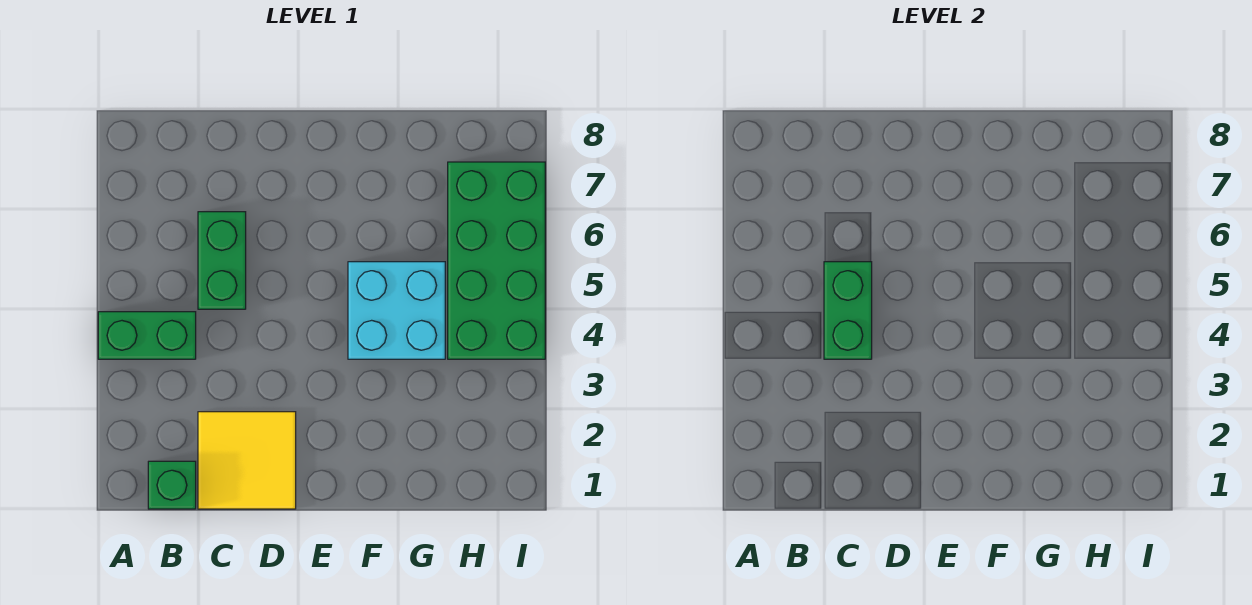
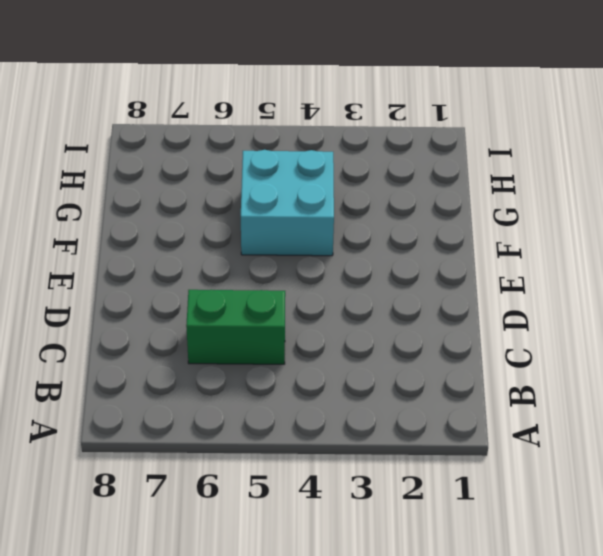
none -> green 1x2 brick [98,312,196,359]
none -> green 1x1 brick [148,461,196,509]

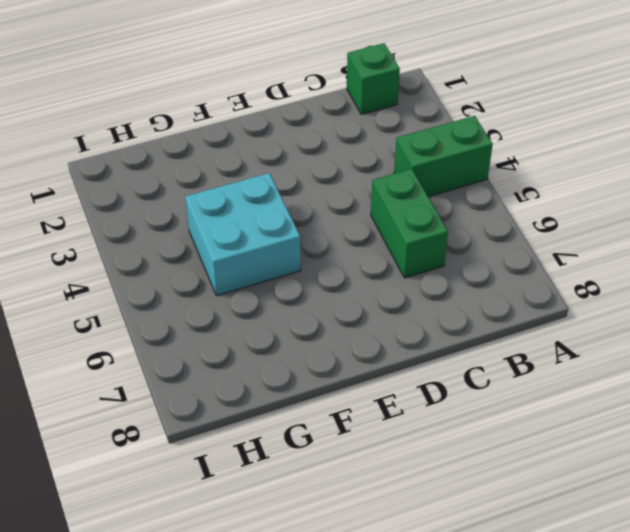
none -> yellow 2x2 tile [198,412,296,509]
none -> green 2x4 brick [448,162,545,359]

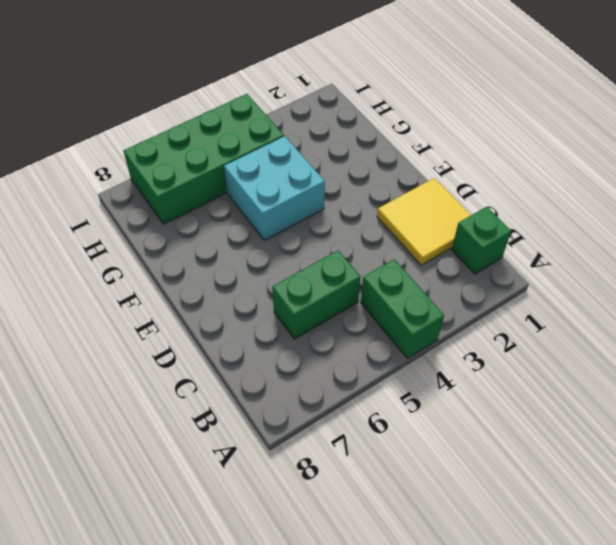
none -> green 1x2 brick [824,262,872,359]

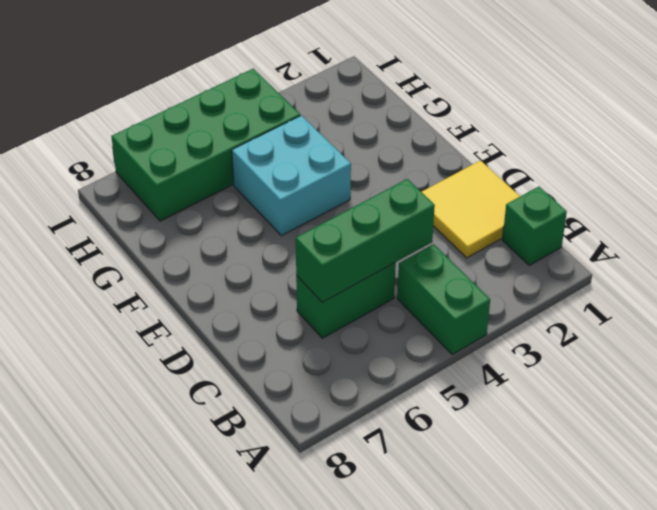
green 1x3 brick [296,179,435,302] -> green 1x2 brick [824,262,872,359]

